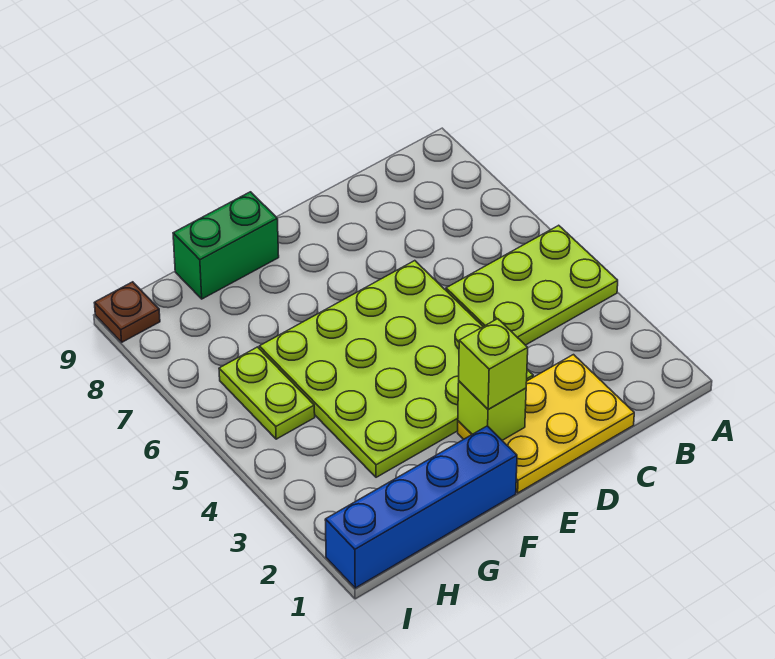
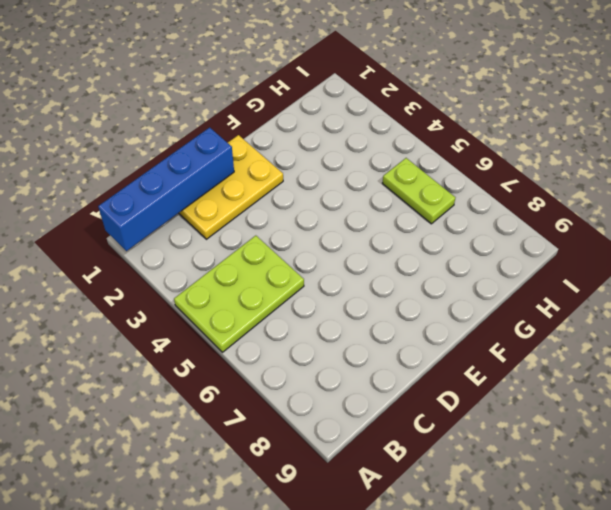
blue 1x4 brick [98,127,234,251] -> blue 1x4 brick moved to [325,426,517,588]
none -> lime 4x4 plate [259,261,533,477]
none -> green 1x2 brick [173,192,279,299]

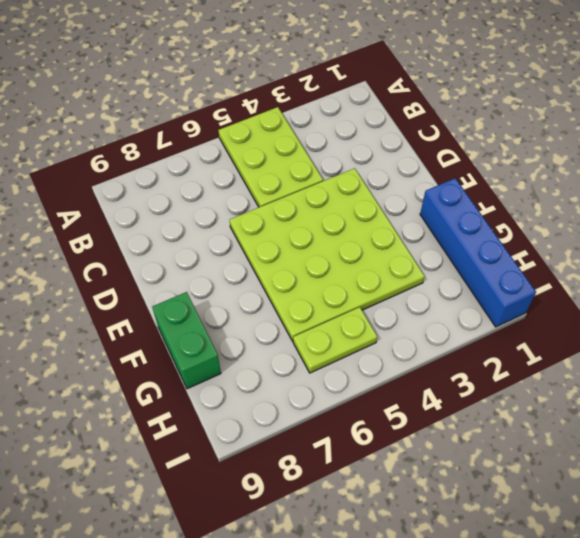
none -> yellow 2x3 plate [458,355,634,493]
none -> brown 1x1 plate [95,282,160,342]

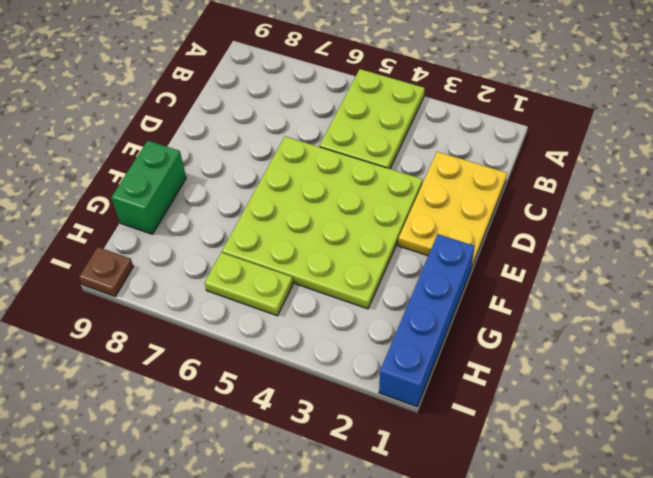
none -> lime 1x1 brick [458,381,526,440]
none -> lime 1x1 brick [459,319,528,409]

